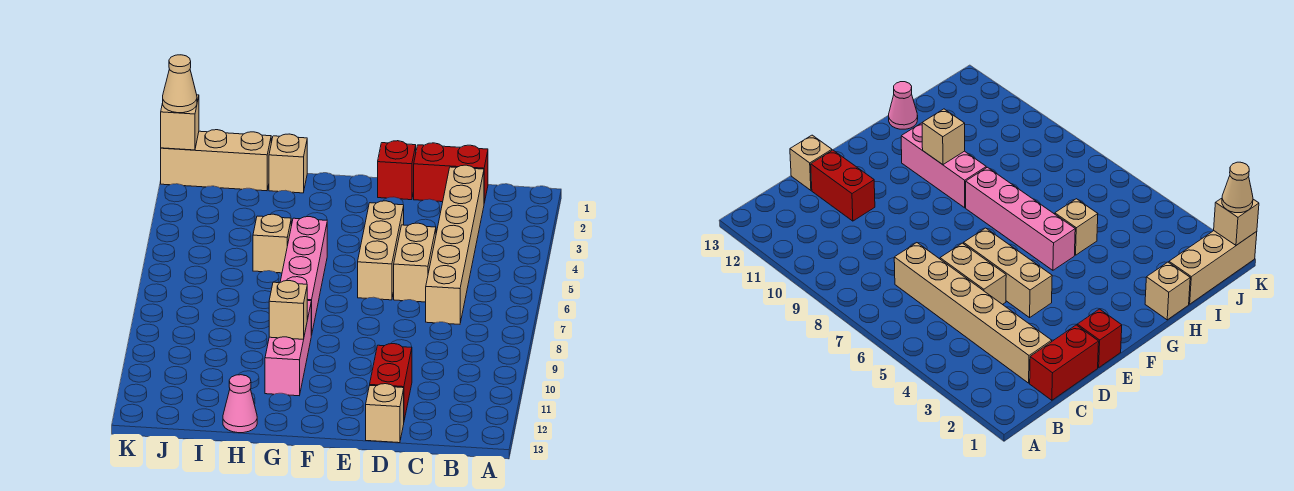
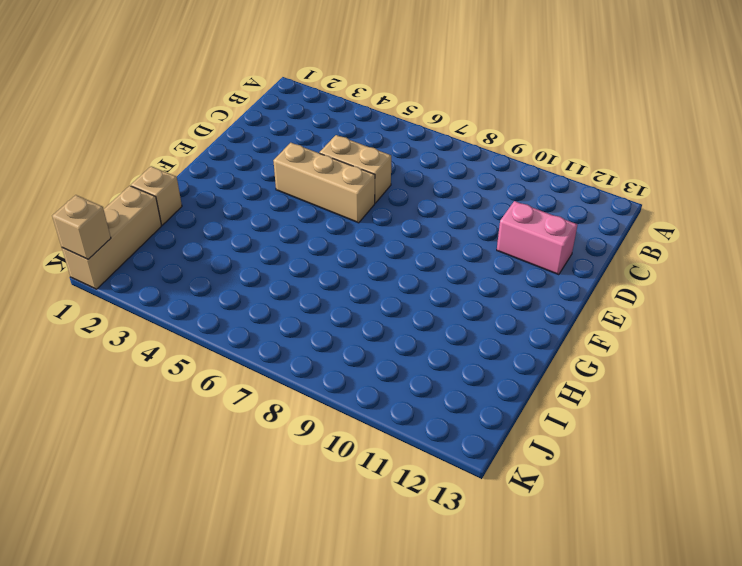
pink 1x2 brick [497,201,578,275] -> red 1x2 brick [370,344,412,420]
none -> red 1x2 brick [414,143,488,203]
none -> tan 1x6 brick [426,165,484,324]
none -> tan 1x1 brick [366,384,404,443]

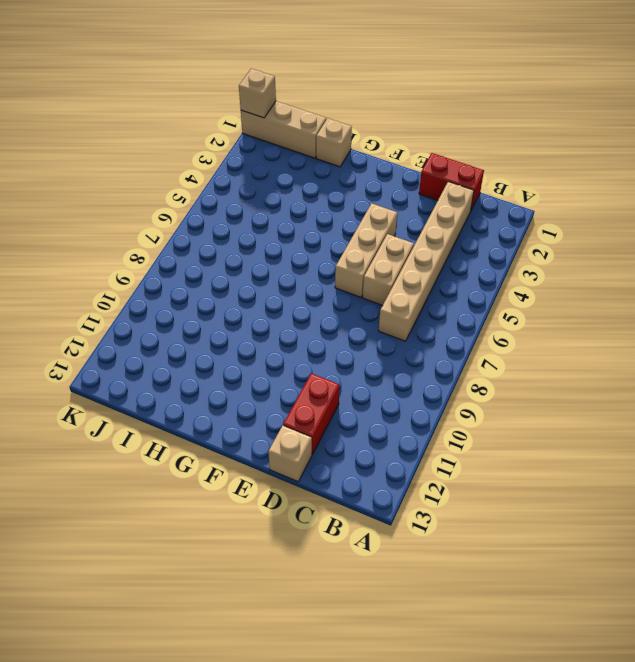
none -> red 1x1 brick [378,141,416,200]
none -> pink 1x4 brick [280,217,327,335]
none -> pink 1x3 brick [265,300,311,396]

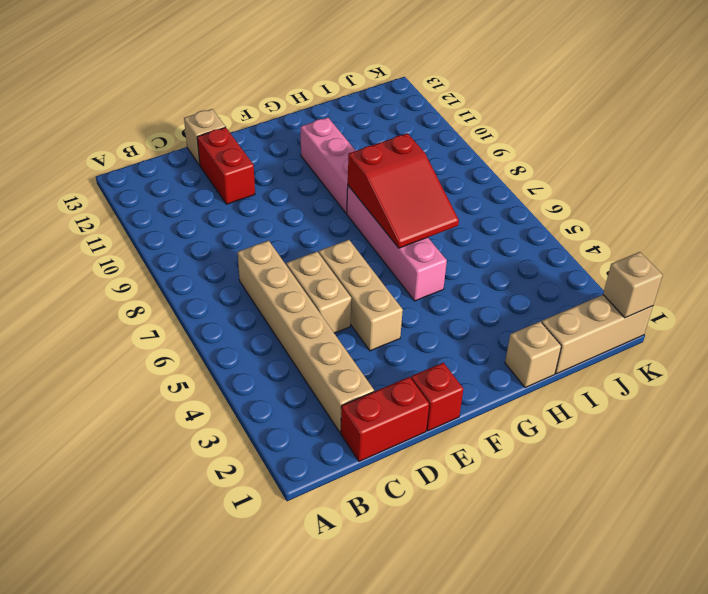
red 2x3 slope [348,133,459,248] -> none
none -> tan 1x1 brick [253,214,291,273]
none -> pink 1x1 cone [223,375,257,433]
none -> tan 1x1 brick [269,281,307,339]

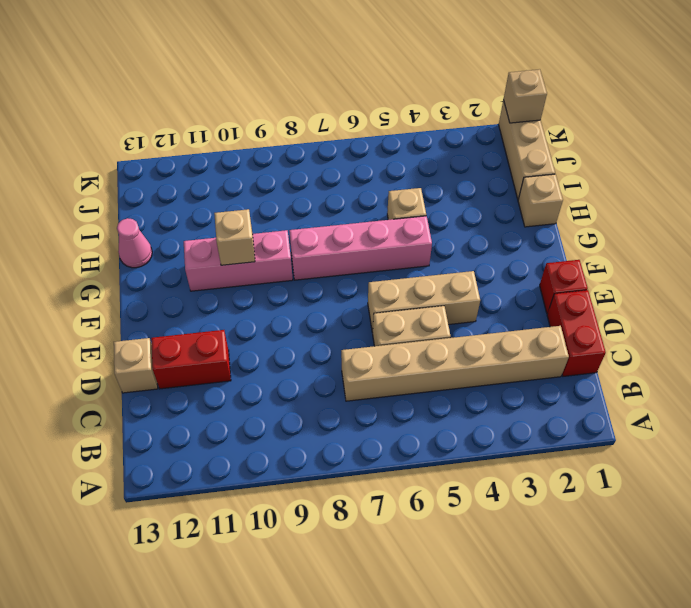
none -> tan 1x1 cone [163,55,197,113]

